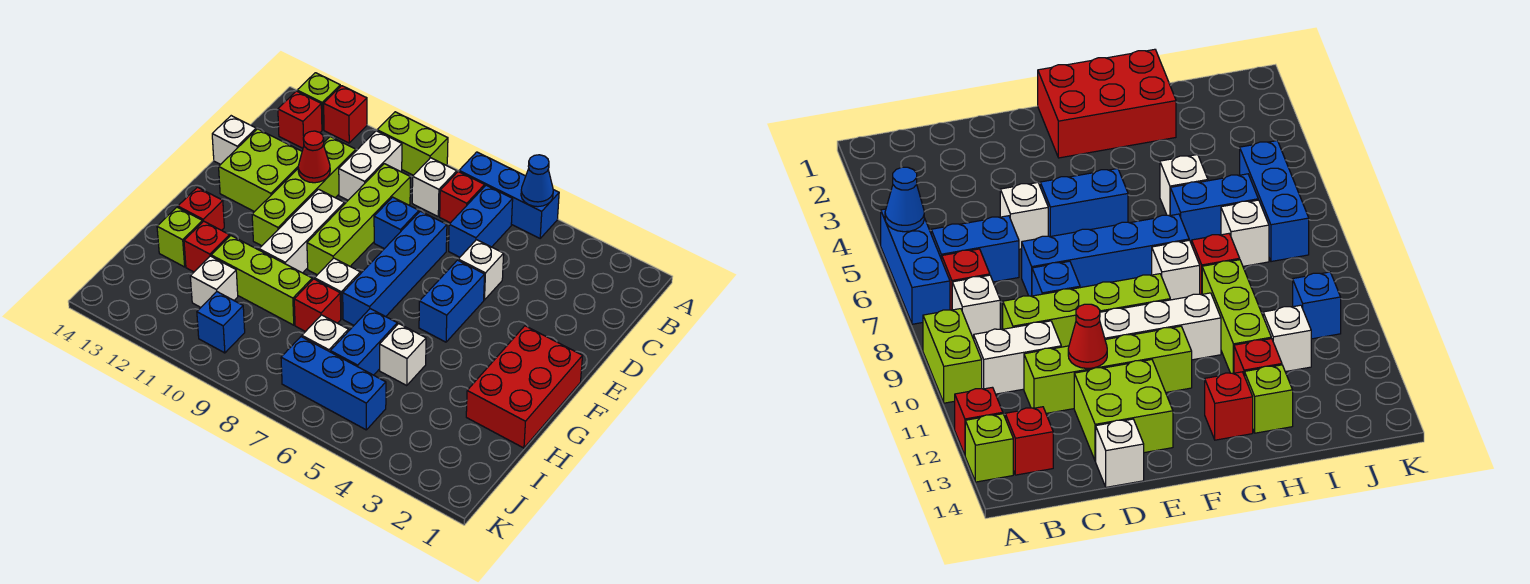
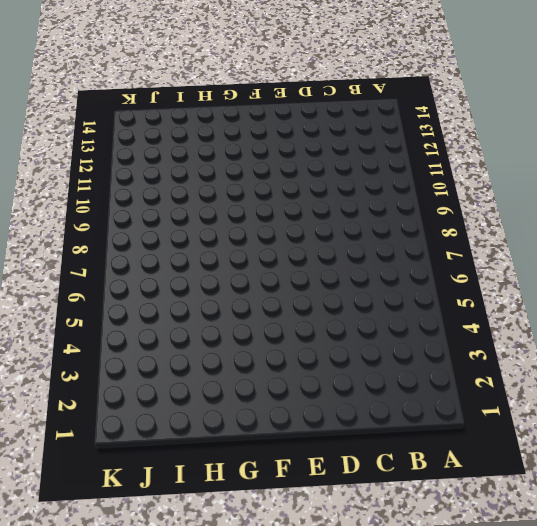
none -> blue 1x3 brick [459,152,559,238]
none -> lime 1x2 brick [377,112,448,175]
none -> red 1x1 brick [324,86,367,143]
none -> lime 1x1 brick [297,73,340,130]

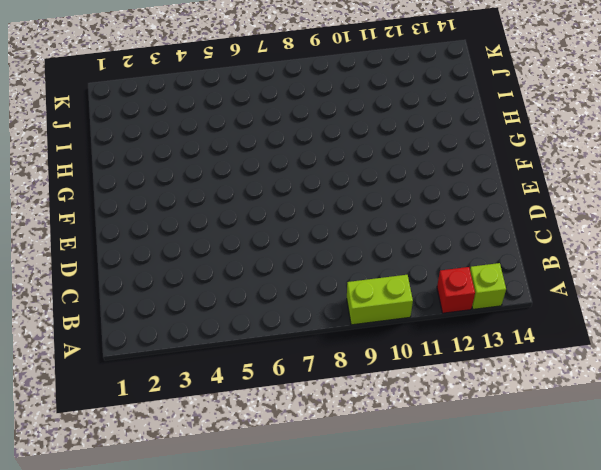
none -> blue 1x3 brick [459,152,559,238]
none -> blue 1x2 brick [449,185,513,257]
none -> red 1x1 brick [440,172,485,223]
none -> white 1x1 brick [412,158,457,216]

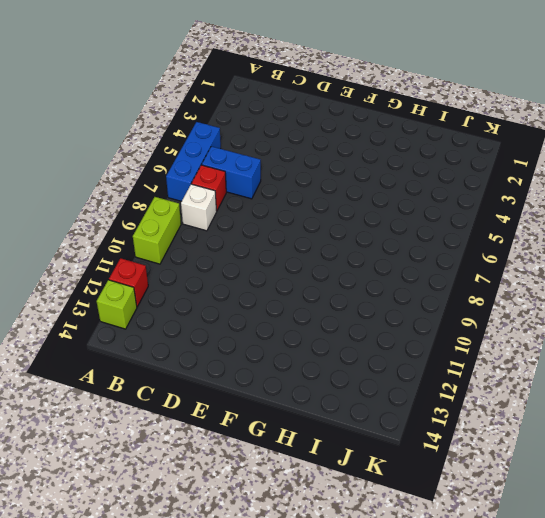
none -> white 1x2 brick [339,131,402,200]
none -> red 1x1 brick [278,91,322,148]
none -> lime 1x4 brick [307,164,410,275]
none -> lime 1x4 brick [252,137,356,246]

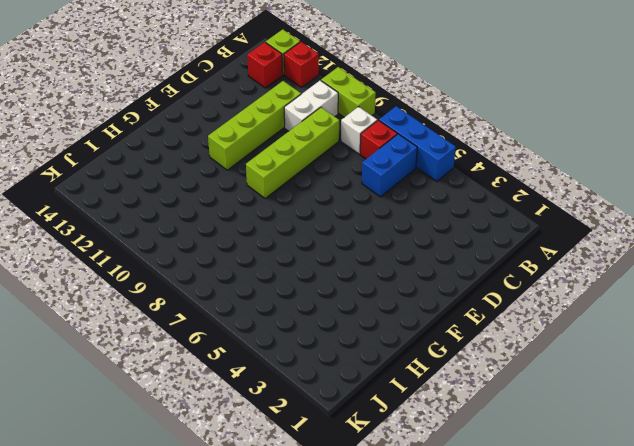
none -> white 1x1 brick [458,240,504,300]
none -> blue 1x4 brick [343,211,447,325]
none -> blue 1x1 brick [374,197,419,249]
none -> lime 2x2 brick [219,129,302,212]

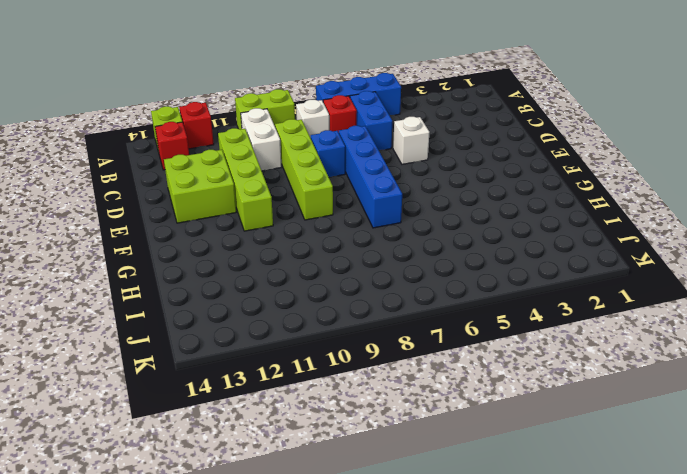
none -> white 1x1 brick [212,116,256,164]
none -> blue 1x2 brick [419,260,485,342]
none -> white 1x3 brick [259,189,344,273]
none -> red 2x3 brick [466,326,582,448]

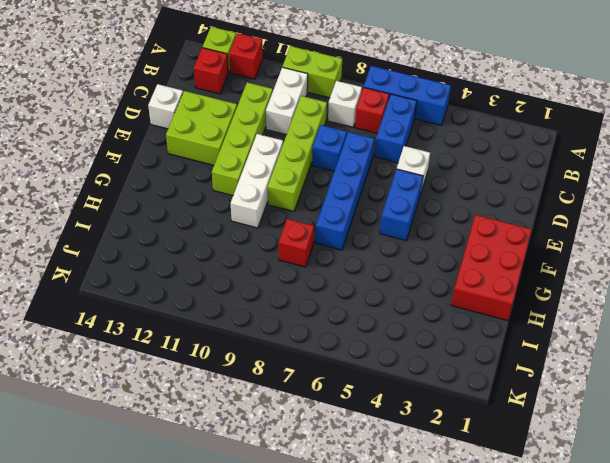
none -> white 1x1 brick [315,258,360,319]
none -> red 1x1 brick [178,187,224,230]
none -> white 1x1 brick [380,324,426,386]
none -> blue 1x2 brick [330,309,397,375]

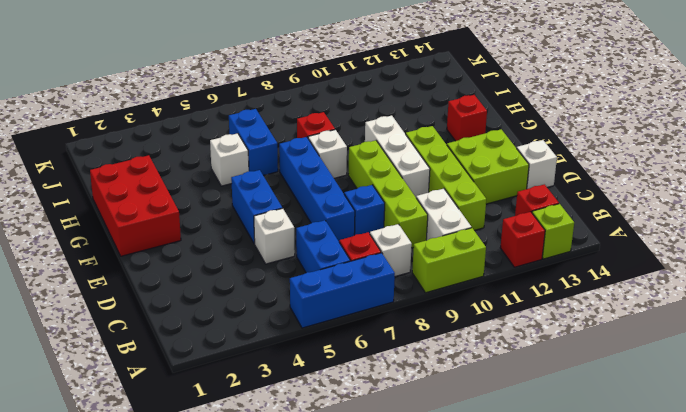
none -> lime 1x3 brick [211,236,312,325]
none -> red 1x1 brick [184,221,230,272]
none -> lime 1x1 brick [157,207,202,267]
none -> white 1x1 brick [302,315,349,352]

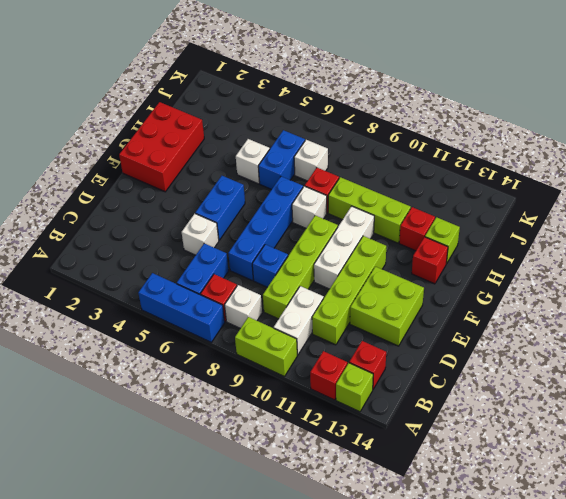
none -> white 1x1 brick [212,116,256,164]
none -> white 1x1 brick [190,256,238,307]
none -> blue 1x3 brick [281,337,386,430]
none -> blue 1x1 brick [197,292,245,353]

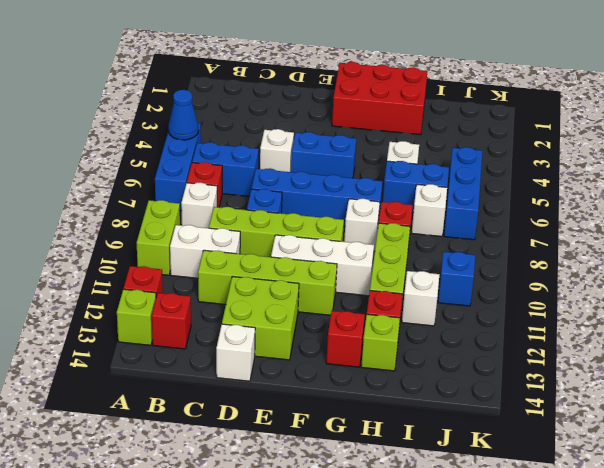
none -> red 1x1 cone [298,131,330,183]

